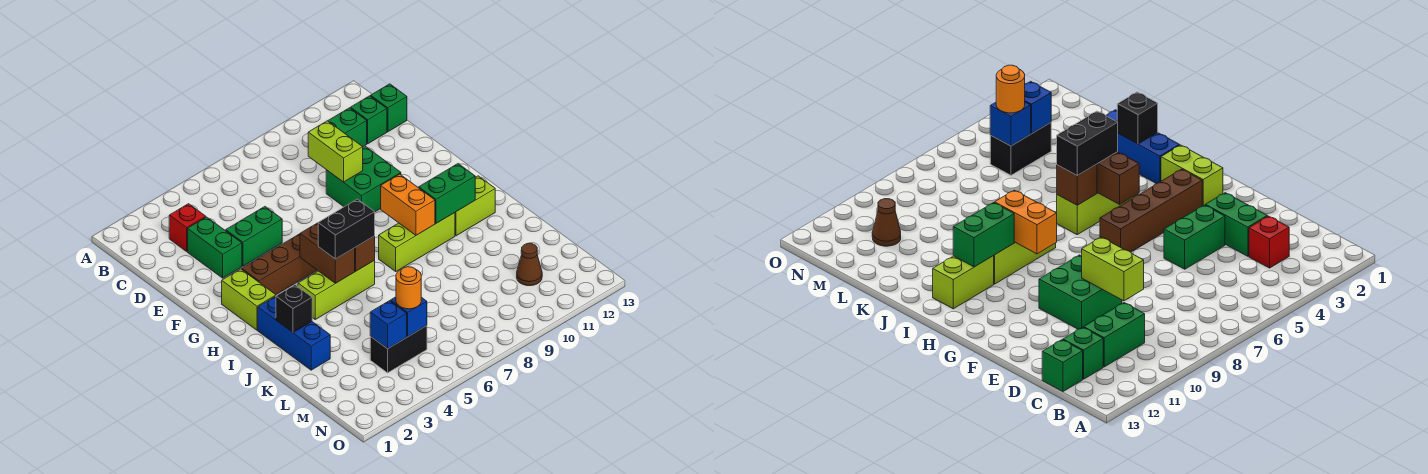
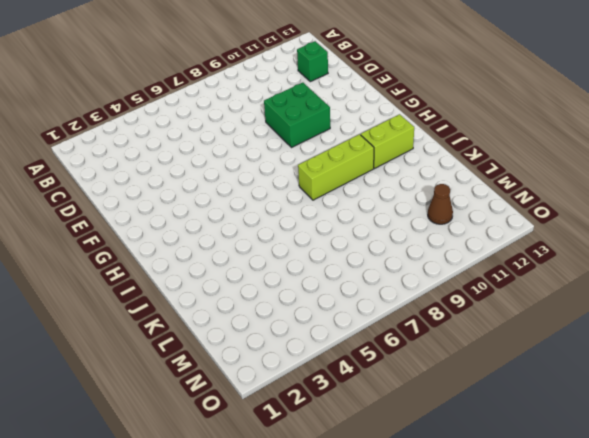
none -> red 1x1 brick [169,204,206,251]
none -> green 1x2 brick [328,108,367,147]
none -> green 1x1 brick [371,84,407,132]

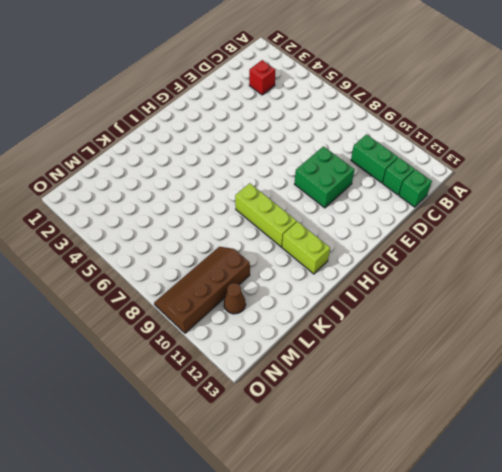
brown 2x4 slope [154,247,250,333] -> none
none -> green 1x2 brick [188,217,242,278]
none -> green 1x2 brick [226,207,282,266]
none -> lime 1x2 brick [222,269,276,330]

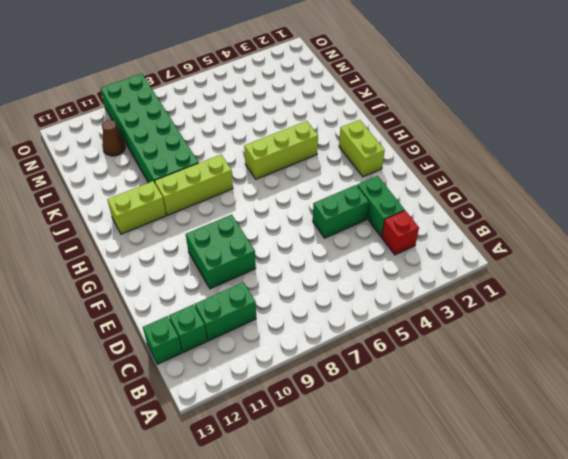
green 2x6 brick [101,74,199,183] -> none
none -> brown 1x4 brick [242,234,317,295]
none -> blue 1x3 brick [258,296,330,370]
none -> black 1x2 brick [370,326,427,373]

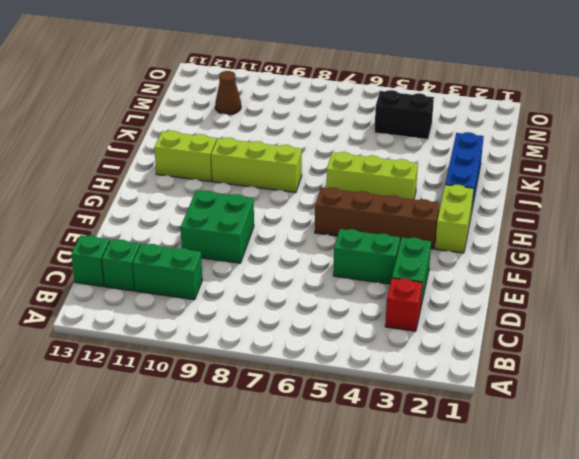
none -> lime 1x2 brick [308,121,363,182]
none -> brown 1x2 brick [300,223,355,283]
none -> orange 1x2 brick [381,174,435,235]

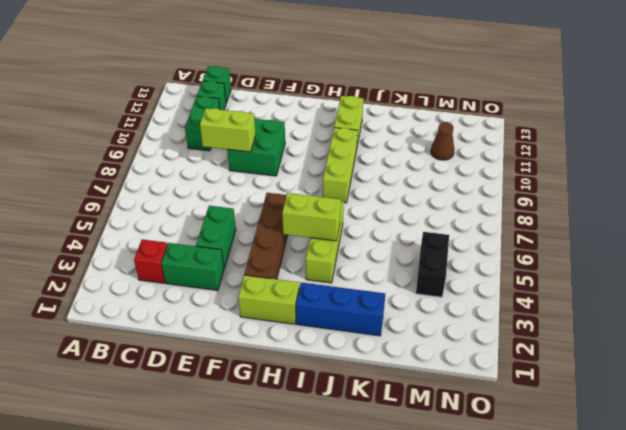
lime 1x2 brick [282,193,341,241] -> brown 1x2 brick [300,223,355,283]
none -> orange 1x2 brick [381,174,435,235]
none -> brown 1x1 brick [355,236,375,271]
none -> green 1x2 brick [419,164,475,223]

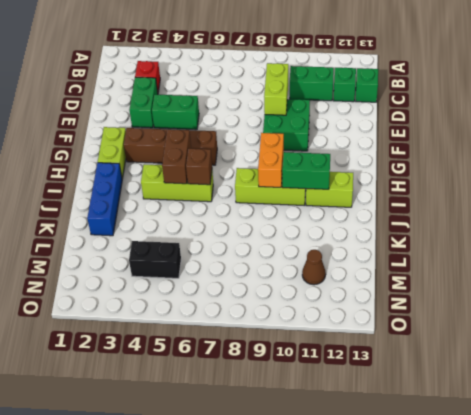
none -> black 1x1 brick [276,285,312,332]
none -> blue 1x1 brick [370,301,407,349]
none -> blue 1x1 brick [391,297,427,336]

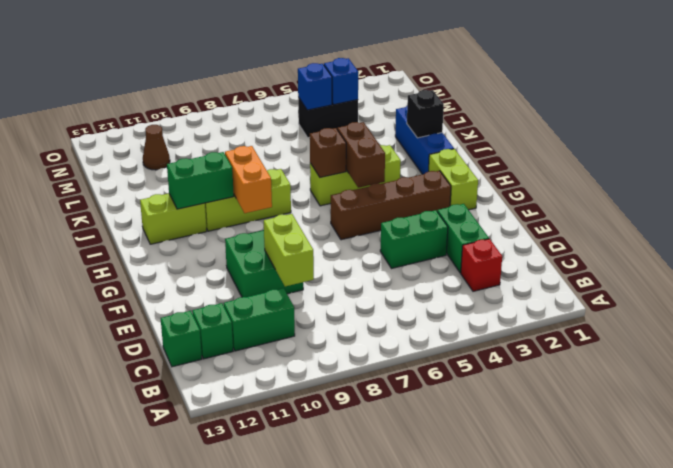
none -> black 1x2 brick [318,199,375,259]
none -> orange 1x1 round brick [396,267,421,309]

